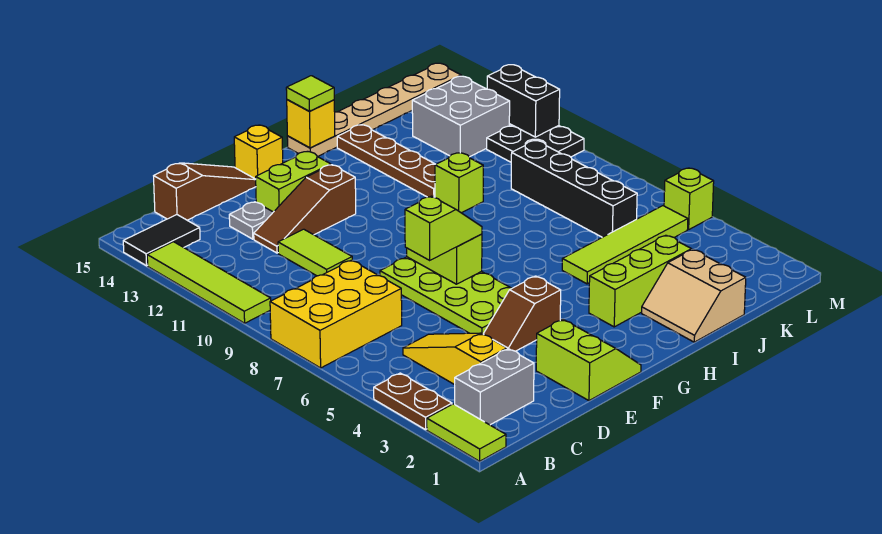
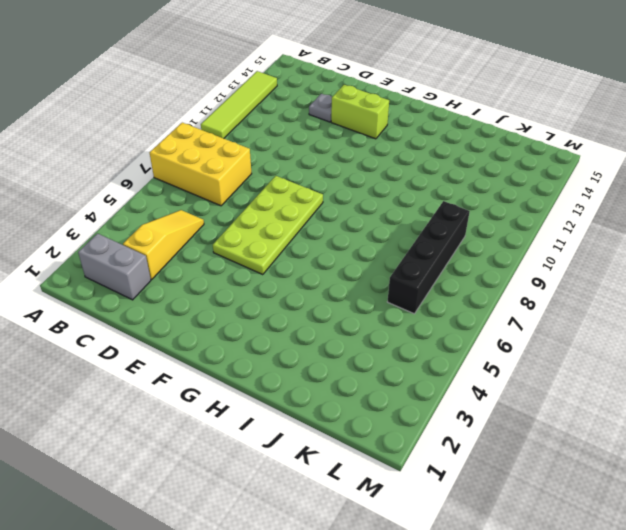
none -> lime 1x2 tile [427,404,506,461]
none -> brown 1x2 plate [374,373,452,430]
none -> black 1x2 tile [123,215,200,266]
none -> brown 1x3 slope [154,163,256,220]

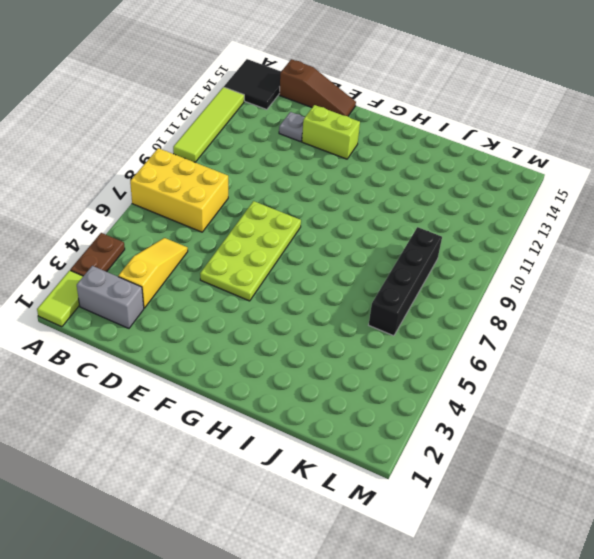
black 2x2 tile [224,59,281,110] -> black 1x2 tile [123,215,200,266]
none -> lime 1x2 tile [278,229,352,276]
none -> brown 1x3 slope [254,165,356,253]
none -> lime 2x2 slope [536,319,641,401]
none -> brown 1x2 slope [484,276,561,351]

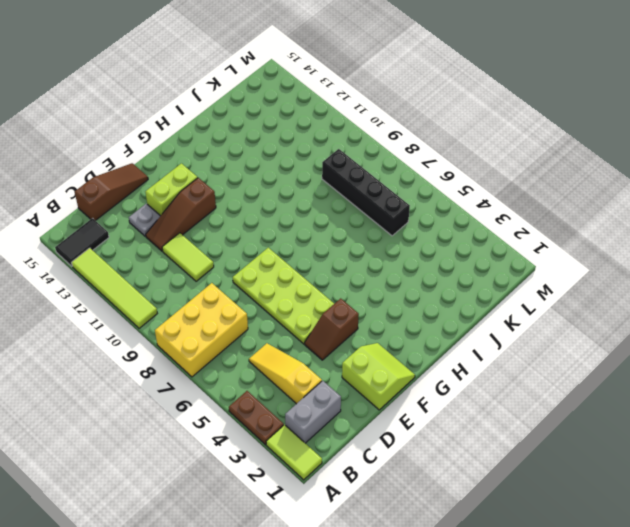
none -> yellow 1x1 brick [234,125,283,179]
none -> lime 1x3 brick [589,235,691,327]
none -> tan 1x6 plate [287,63,461,157]
none -> tan 2x2 slope [642,249,746,342]

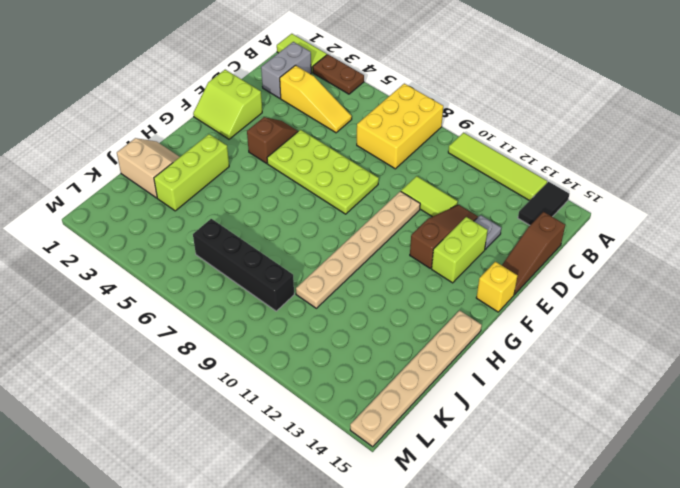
tan 1x6 plate [296,191,420,308] -> lime 1x1 brick [435,153,483,213]
none -> lime 1x4 tile [562,206,688,284]
none -> brown 1x4 plate [337,125,435,198]
none -> grey 2x2 brick [412,76,510,157]
none -> black 2x2 plate [487,125,584,162]

